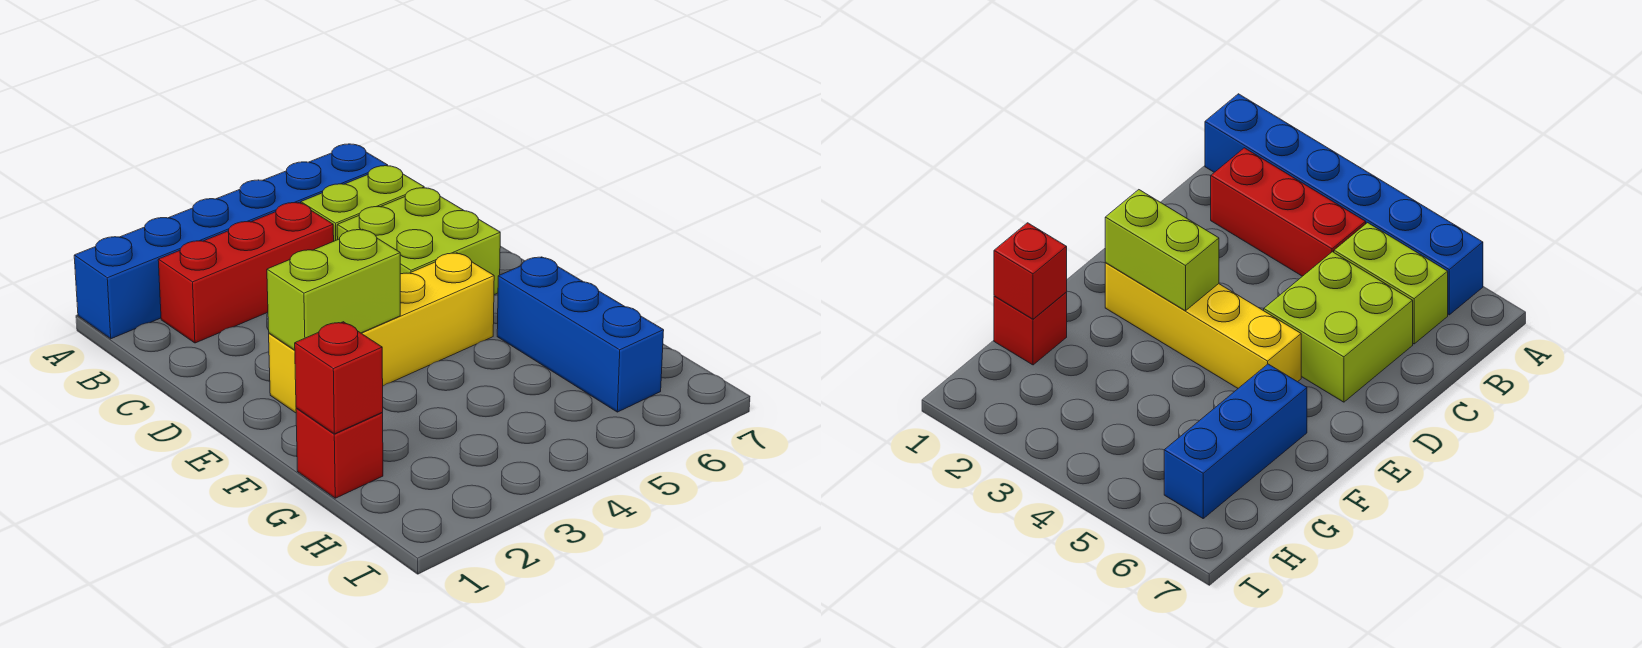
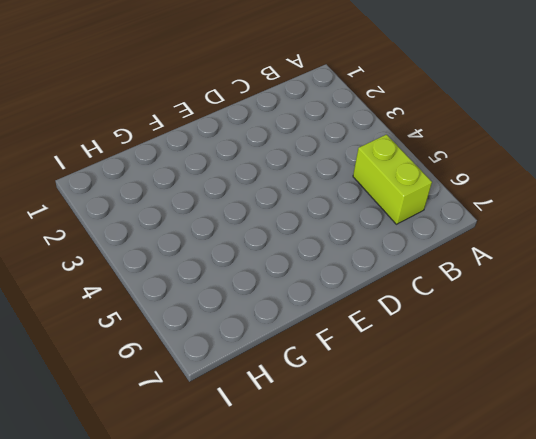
none -> blue 1x6 brick [74,144,388,339]
none -> red 1x3 brick [158,203,334,343]

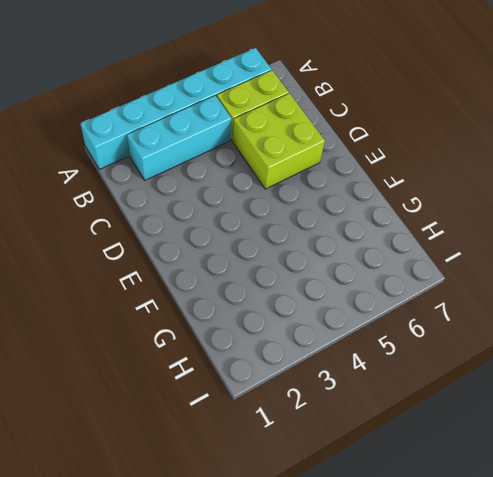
cyan 1x6 brick [81,48,272,169] -> blue 1x6 brick [74,144,388,339]
cyan 1x3 brick [127,96,232,180] -> red 1x3 brick [158,203,334,343]
none -> yellow 1x4 brick [269,253,494,413]
none -> blue 1x3 brick [497,257,664,412]

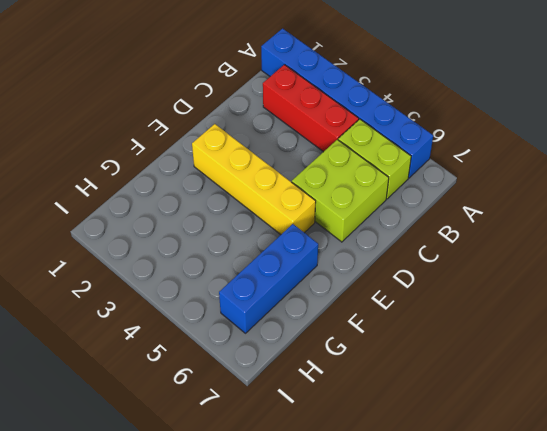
none -> red 1x1 brick [296,408,383,498]
none -> lime 1x2 brick [267,229,400,350]

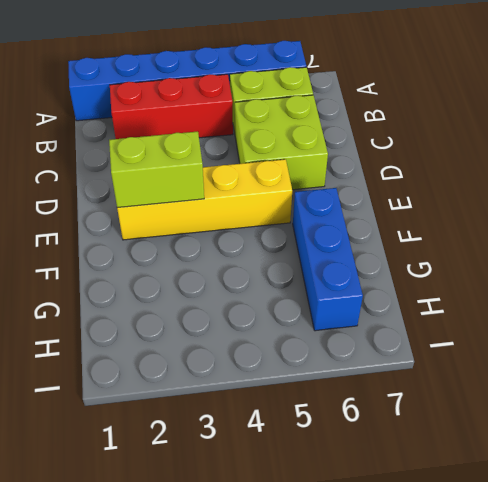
none -> red 1x1 brick [296,408,383,498]
none -> red 1x1 brick [295,322,383,434]

